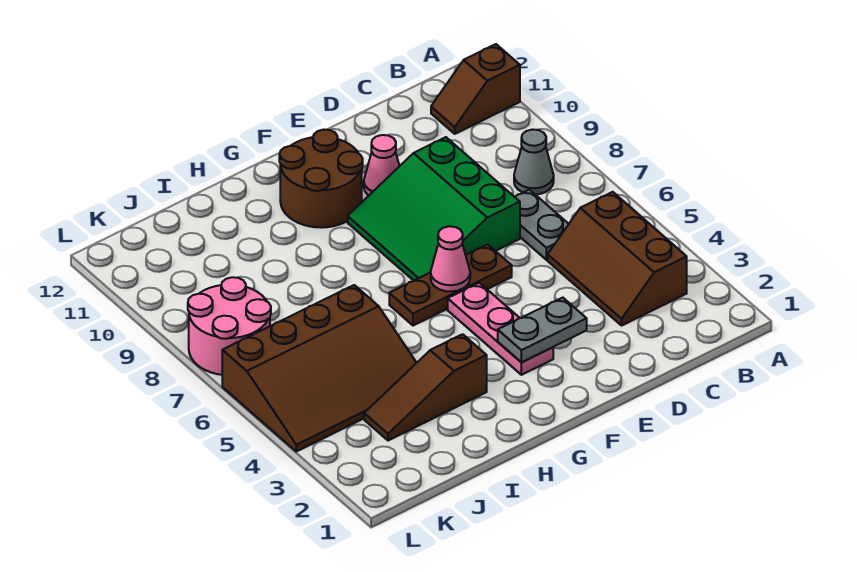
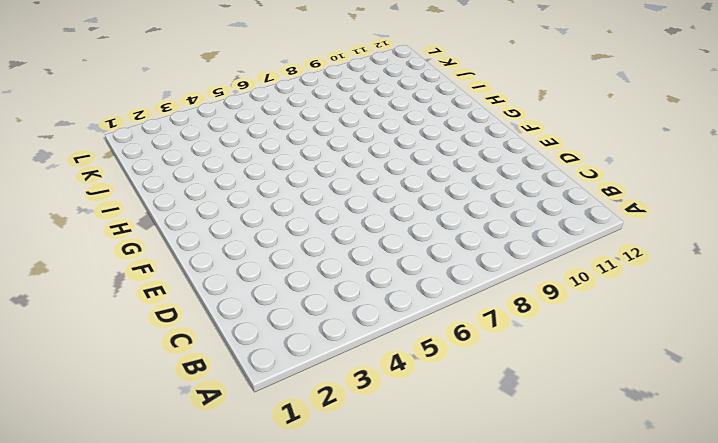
none -> brown 1x2 slope [431,44,520,134]
none -> brown 2x3 slope [548,192,687,325]
none -> grey 1x1 cone [514,129,554,195]

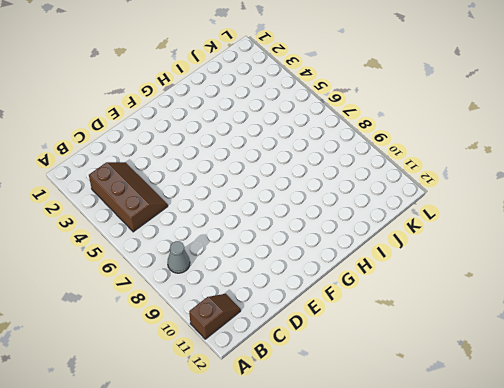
none -> grey 1x2 plate [515,190,569,260]
none -> green 3x3 slope [348,137,520,281]
none -> brown 1x3 plate [389,244,512,326]

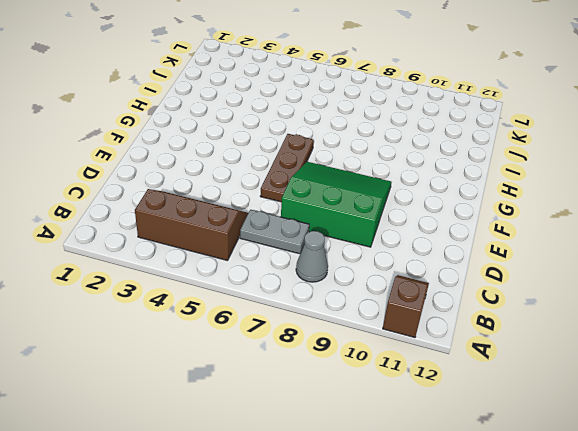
none -> pink 1x1 cone [364,135,399,195]
none -> pink 1x3 plate [448,283,553,375]
none -> brown 2x2 round brick [279,130,363,228]

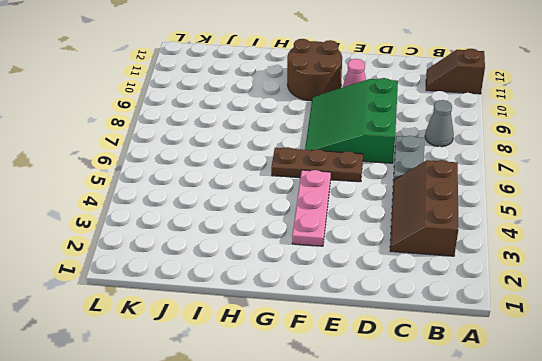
none -> brown 1x3 slope [364,334,487,441]
none -> brown 3x4 slope [222,285,416,451]
none -> pink 2x2 round brick [188,277,271,375]

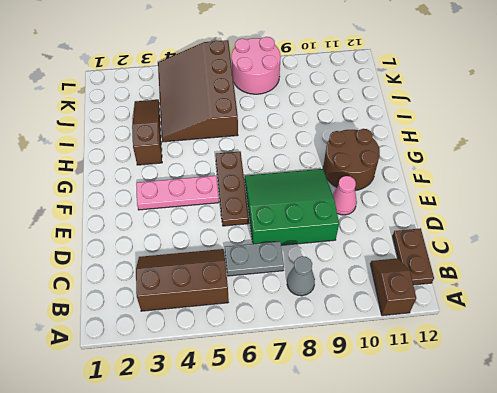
brown 1x2 plate [393,228,434,285] -> none
none -> grey 1x2 plate [498,298,587,362]
none -> pink 1x1 cone [431,226,470,292]

